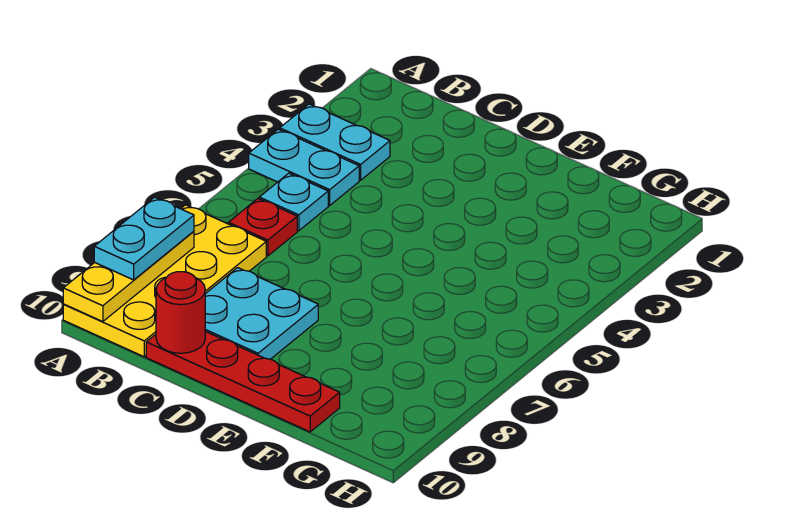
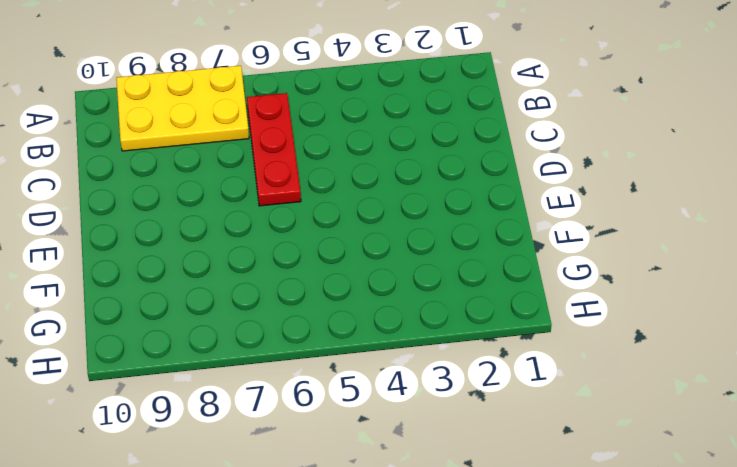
yellow 2x3 plate [116,66,249,151] -> yellow 2x4 plate [63,205,266,357]
red 1x3 plate [247,93,301,206] -> red 1x1 plate [228,199,297,256]
none -> cyan 1x2 plate [280,104,390,180]
none -> cyan 1x2 plate [249,129,359,205]

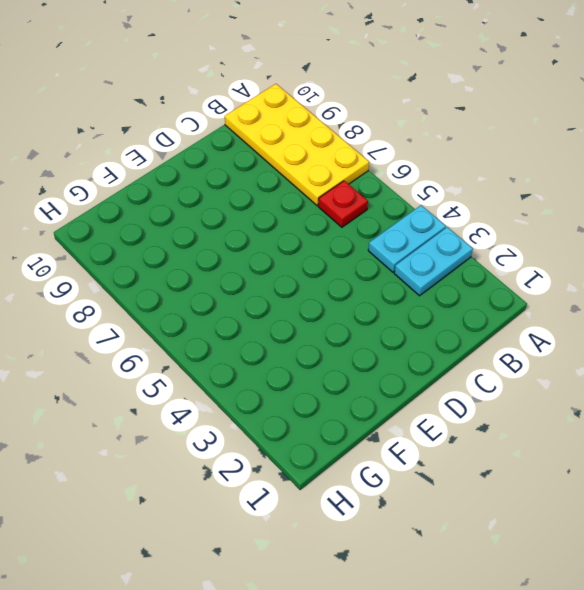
none -> cyan 1x1 plate [259,173,328,231]
none -> cyan 2x2 plate [205,268,318,359]

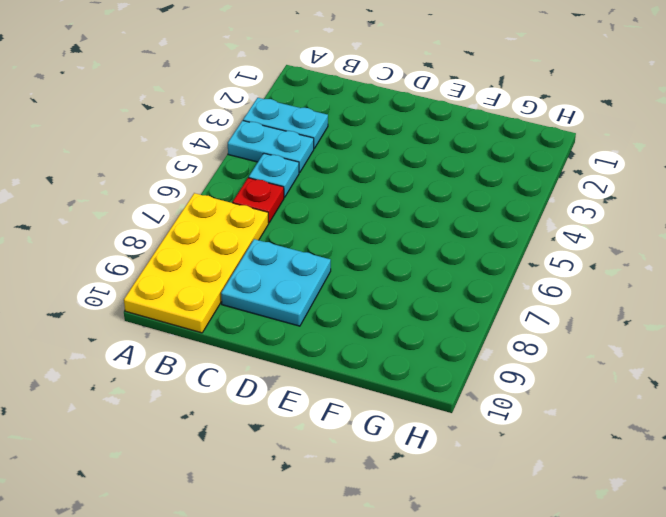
none -> red 1x4 plate [146,331,340,432]
none -> yellow 1x3 plate [63,231,194,322]

